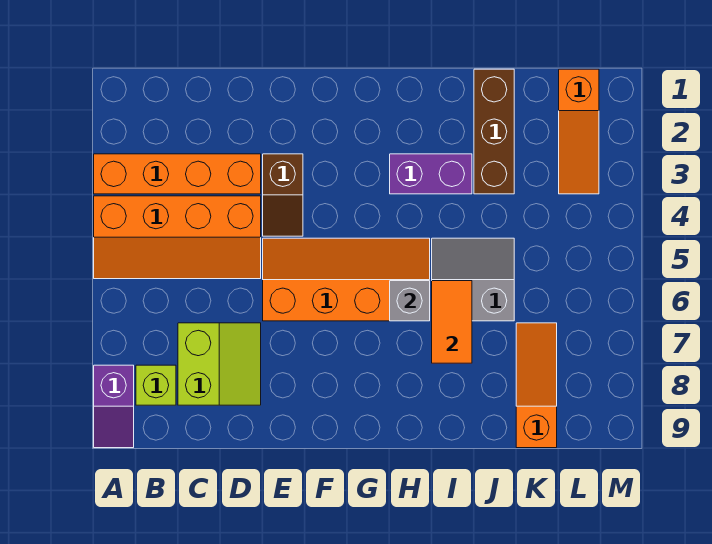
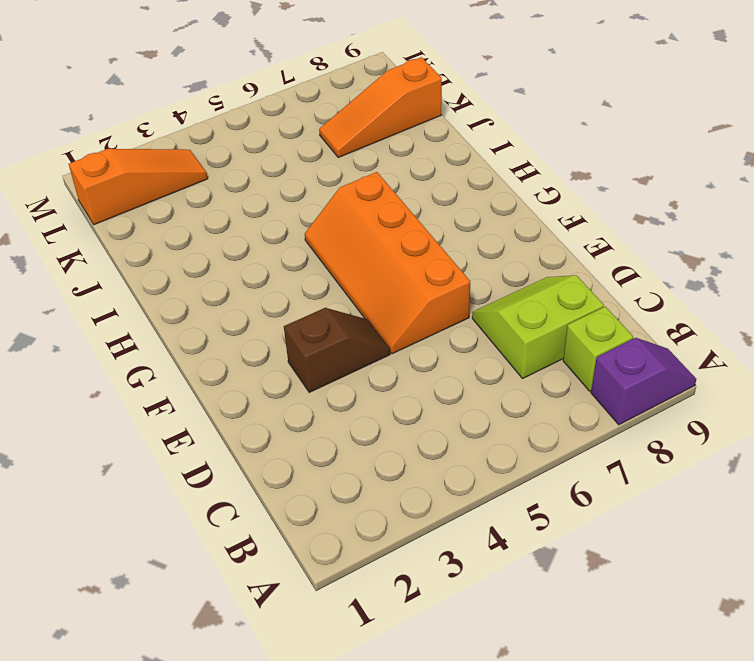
none -> orange 1x4 brick [94,154,261,194]
none -> orange 2x4 slope [94,196,261,279]
none -> purple 1x2 brick [390,154,472,194]

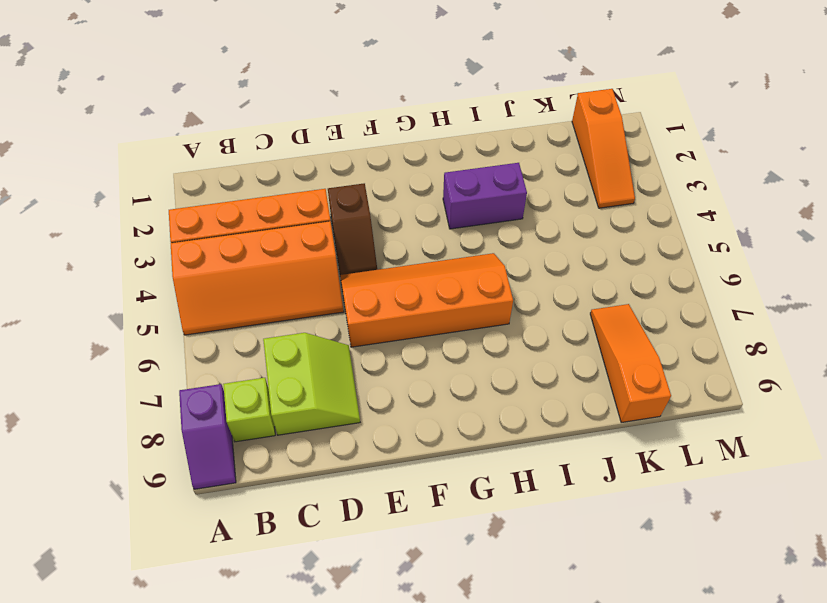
none -> grey 2x2 slope [432,238,514,321]
none -> brown 1x3 brick [474,69,514,194]
none -> grey 1x1 brick [390,281,430,321]

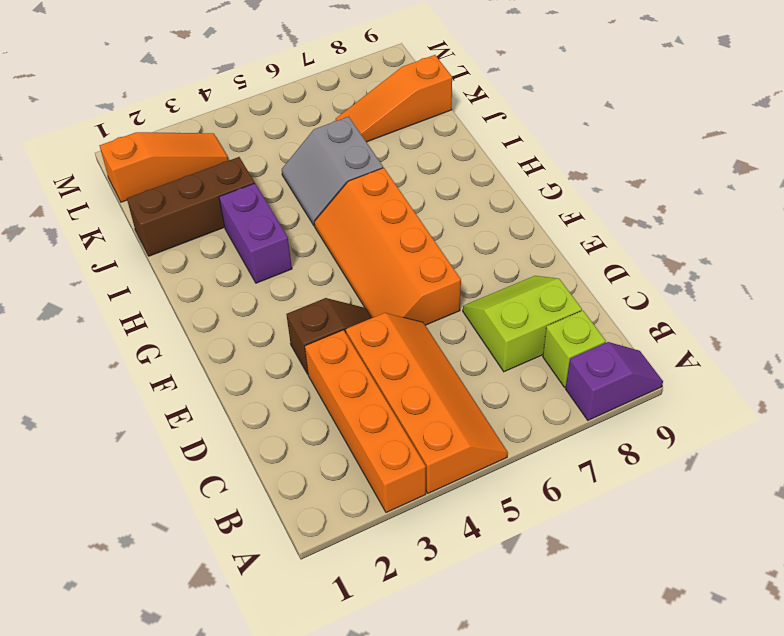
none -> grey 1x1 brick [390,281,430,321]
none -> orange 1x2 tile [432,281,472,363]

